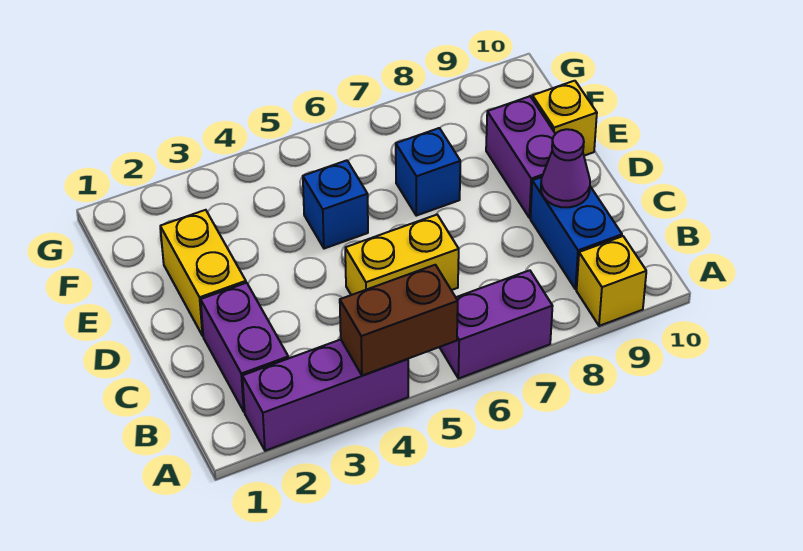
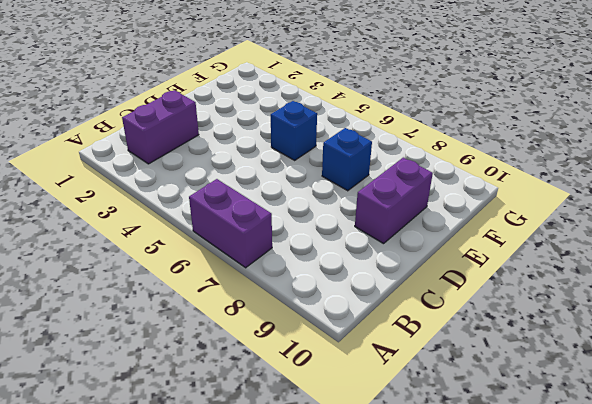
none -> purple 1x3 brick [242,340,408,451]
none -> yellow 1x1 brick [577,236,646,326]
none -> blue 1x2 brick [530,177,622,289]

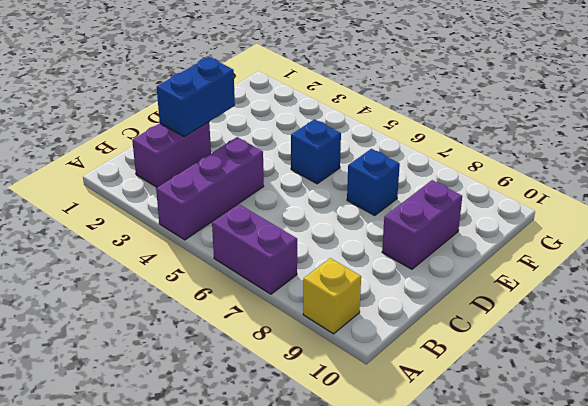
purple 1x3 brick [156,137,264,240] -> purple 1x3 brick turned to [242,340,408,451]
blue 1x2 brick [157,57,235,137] -> blue 1x2 brick moved to [530,177,622,289]
none -> yellow 1x2 brick [345,215,459,295]
none -> yellow 1x2 brick [160,210,246,336]
none -> yellow 1x1 brick [532,81,597,156]

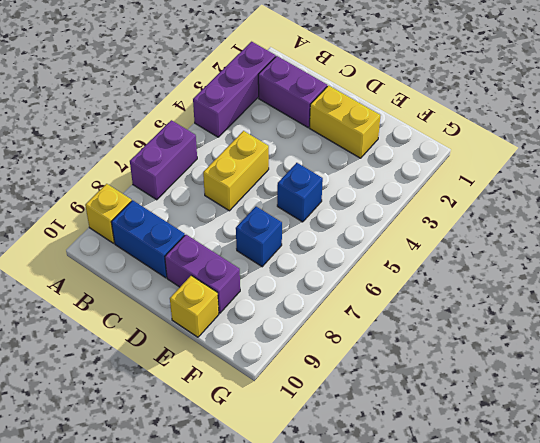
none -> brown 1x2 brick [340,265,458,376]
none -> purple 1x1 cone [541,129,590,207]

